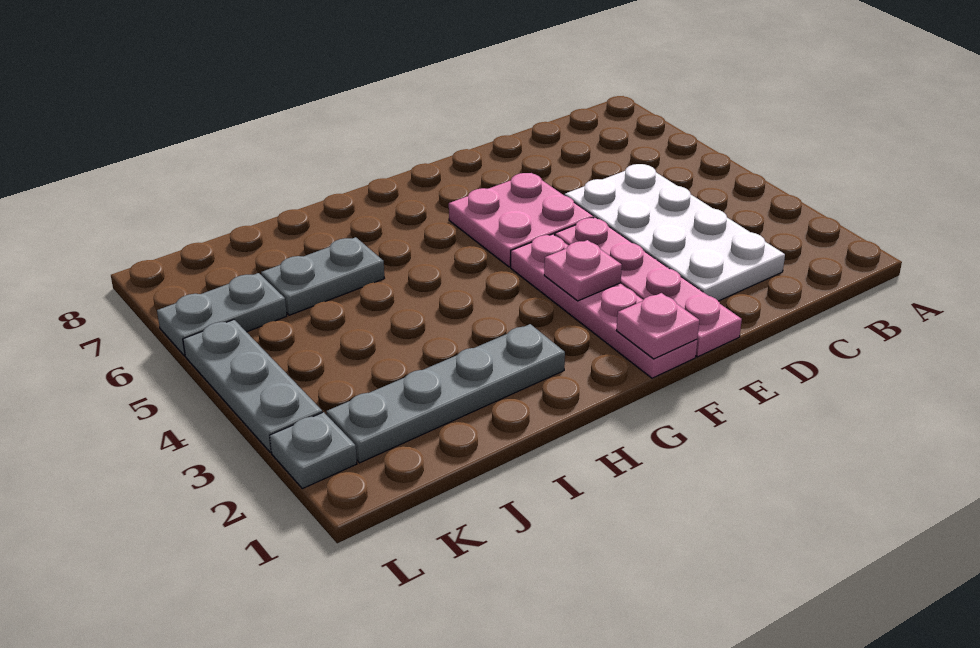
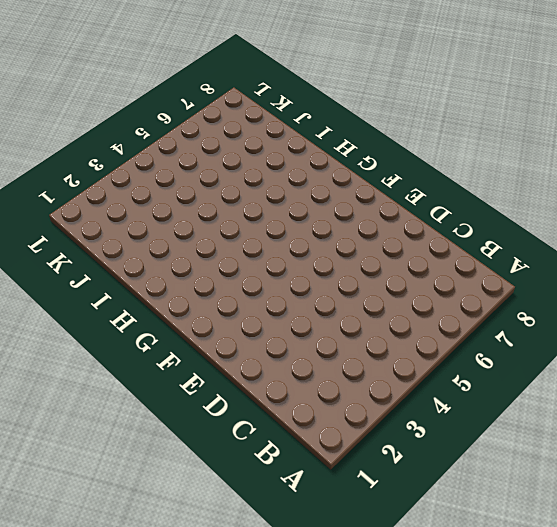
none -> white 2x4 plate [565,164,785,301]
none -> pink 1x4 plate [555,217,742,357]

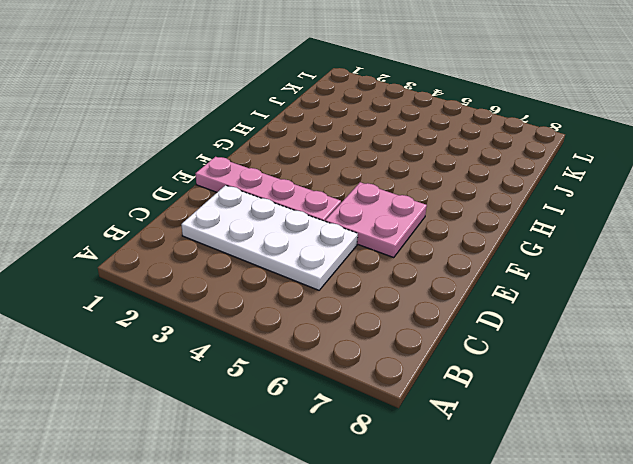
none -> pink 1x4 plate [511,234,697,378]
none -> grey 1x4 plate [326,324,565,463]

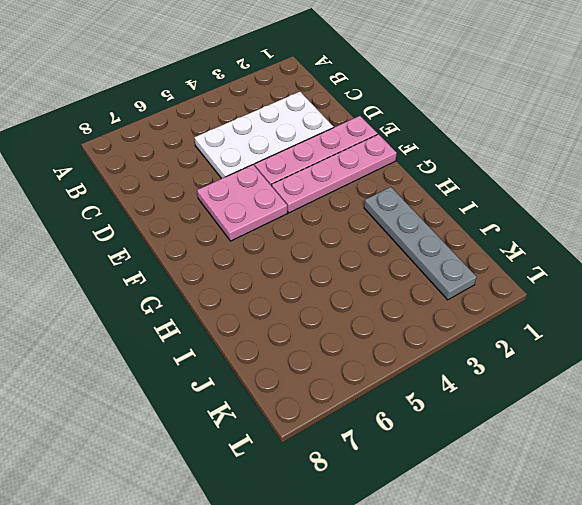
none -> grey 1x2 plate [261,237,384,315]
none -> grey 1x2 plate [157,273,287,356]

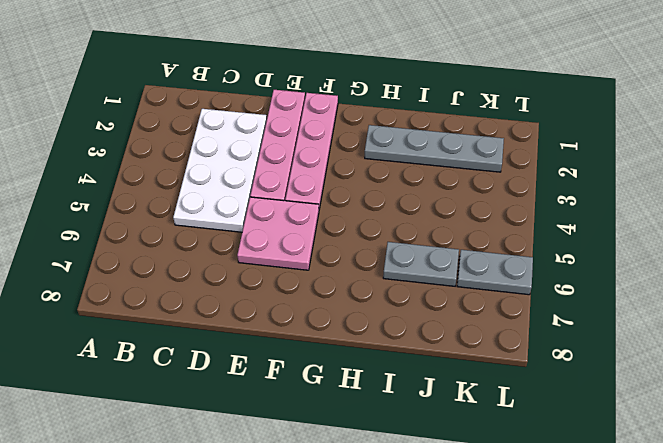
none -> grey 1x1 plate [270,412,357,489]
none -> grey 1x3 plate [183,320,322,452]

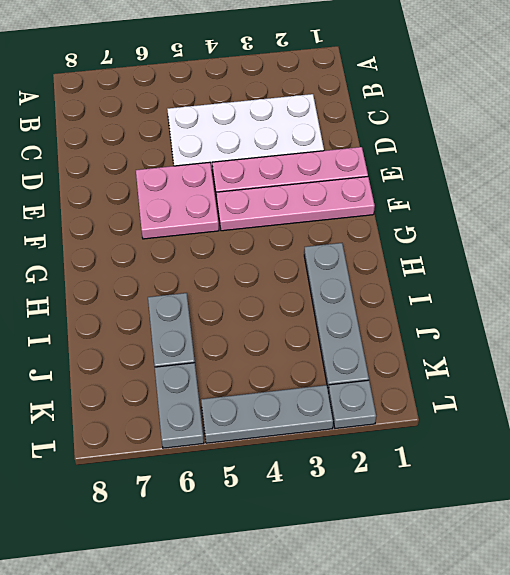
none -> pink 1x1 plate [617,293,699,359]
none -> pink 1x1 plate [544,240,622,301]

